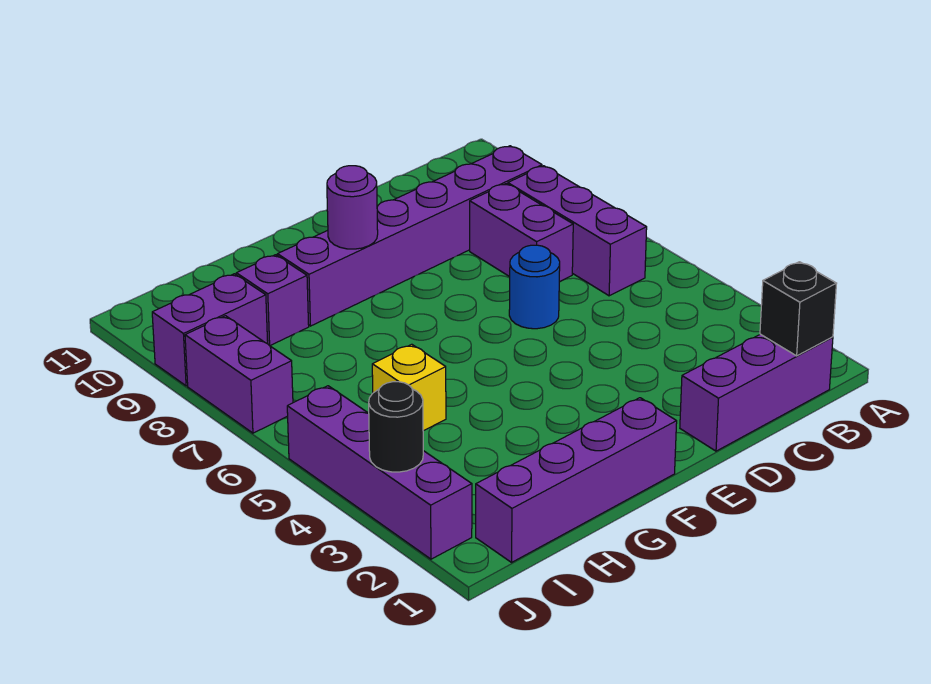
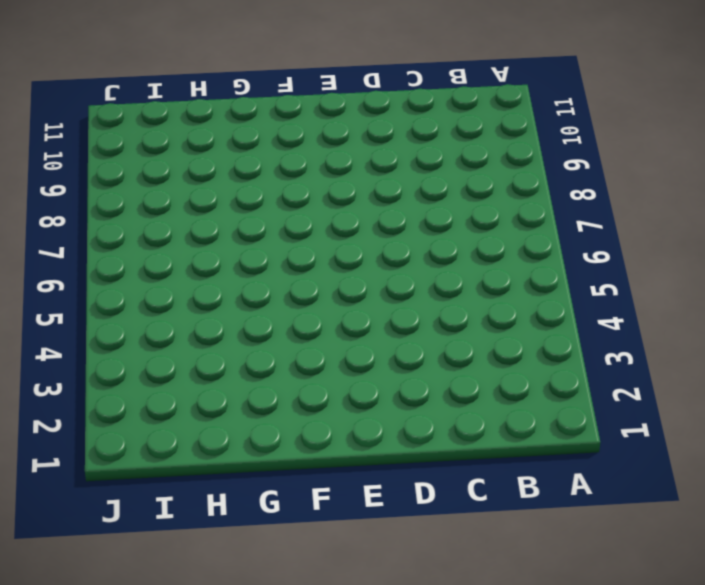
none -> purple 1x3 brick [680,334,833,451]
none -> purple 1x3 brick [508,166,647,296]
none -> purple 1x6 brick [277,146,542,326]

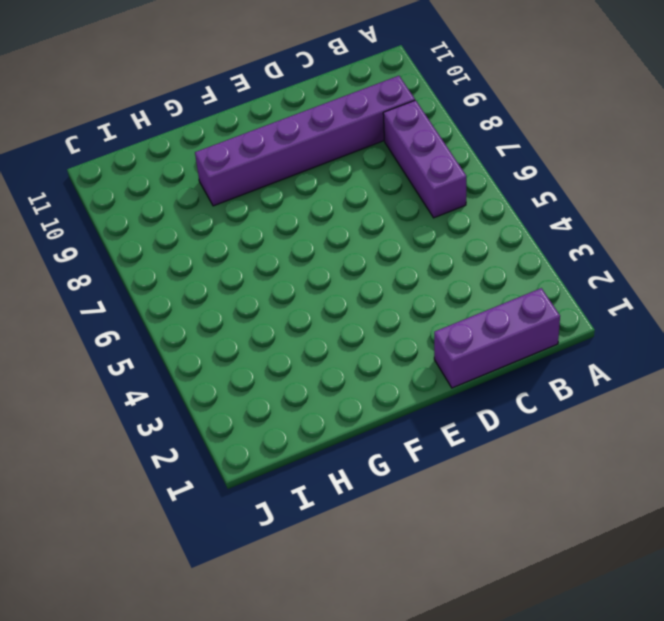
none -> purple 1x2 brick [470,184,573,282]
none -> blue 1x1 round brick [509,245,560,329]
none -> purple 1x4 brick [476,398,677,562]

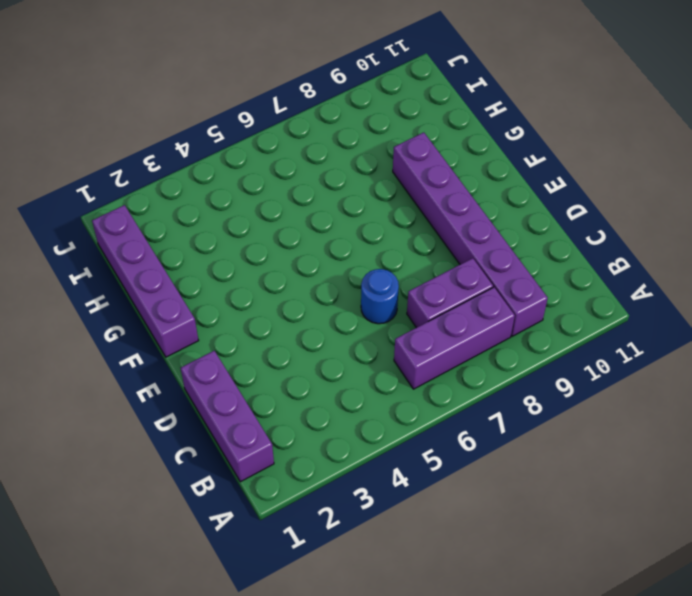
none -> yellow 1x1 brick [372,344,446,431]
none -> purple 1x1 brick [236,255,309,346]
none -> purple 1x2 brick [152,274,268,386]

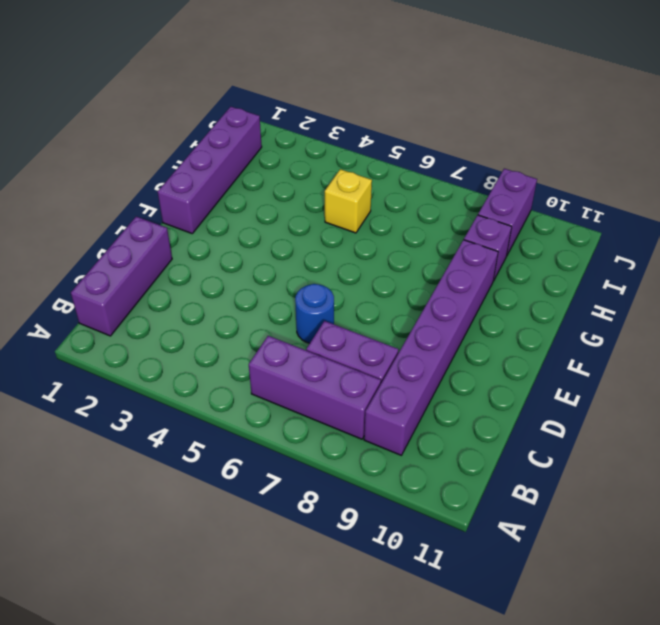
none -> purple 1x4 brick [287,386,472,559]
none -> purple 1x2 brick [185,316,293,433]
none -> black 1x1 brick [760,262,837,356]

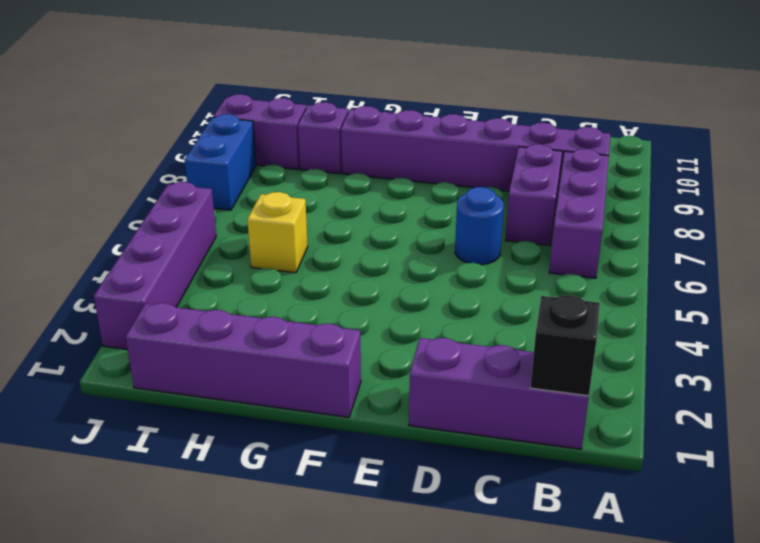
blue 1x2 brick [185,114,256,210] -> purple 1x2 brick [185,316,293,433]
none -> purple 1x1 round brick [327,166,378,249]
none -> black 1x1 round brick [369,382,423,472]

